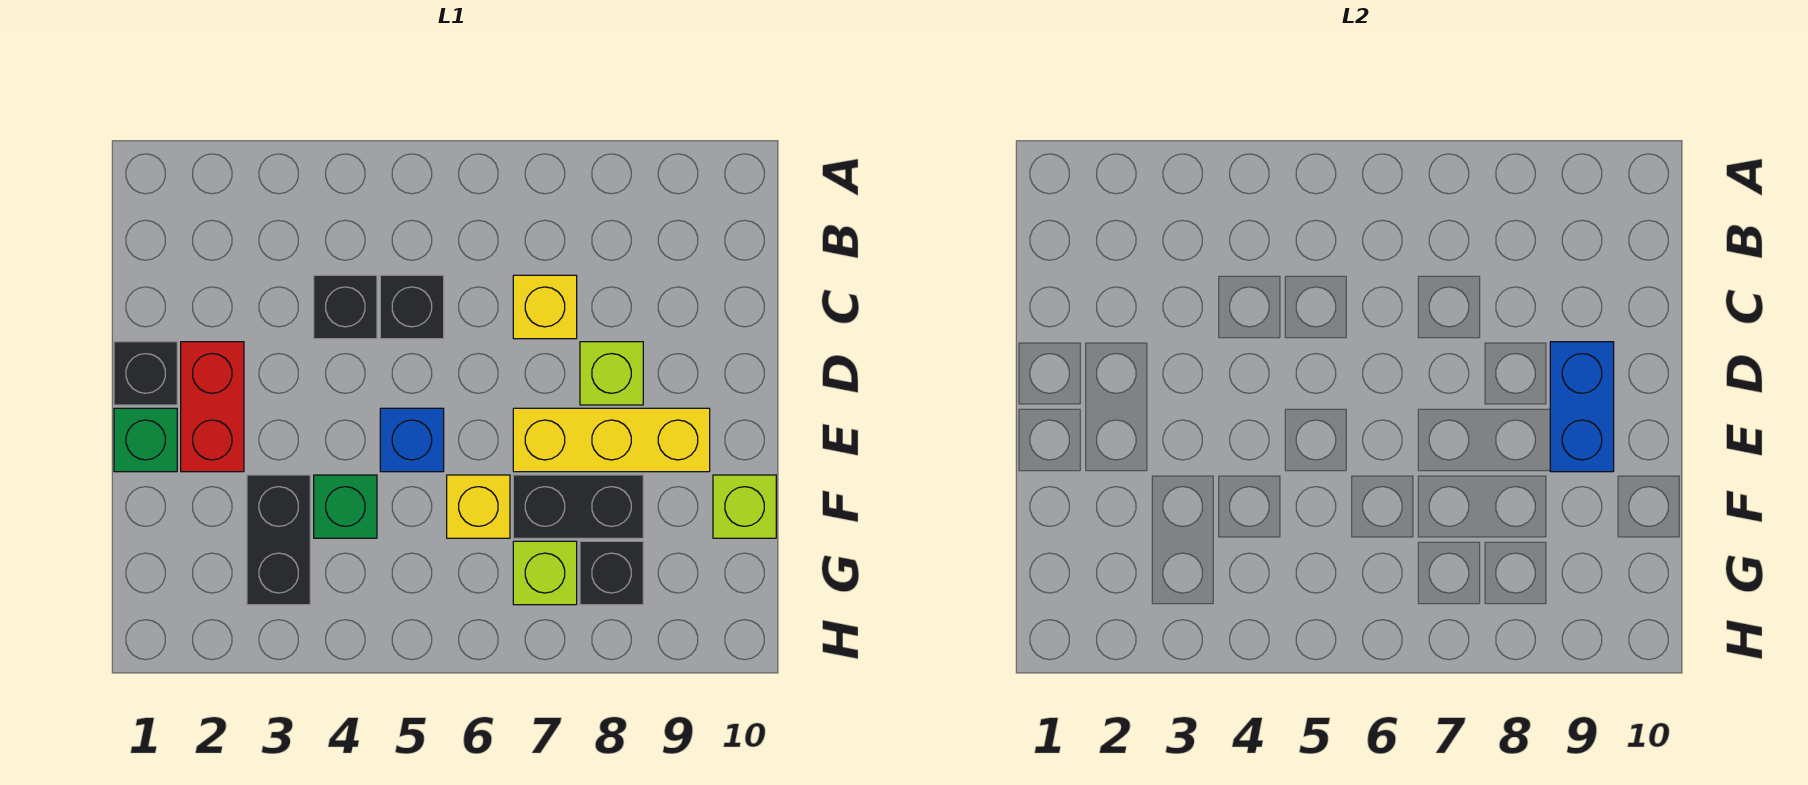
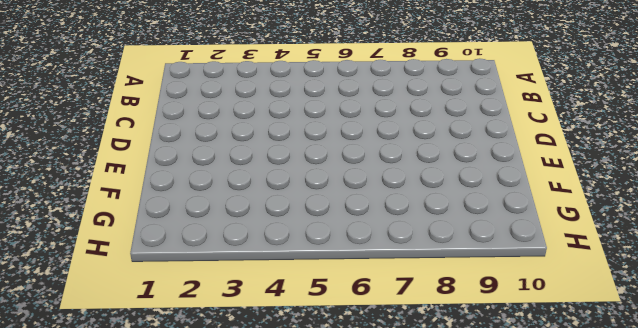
none -> black 1x1 brick [314,275,377,339]
none -> black 1x1 brick [380,275,444,339]
none -> yellow 1x1 brick [513,275,577,339]

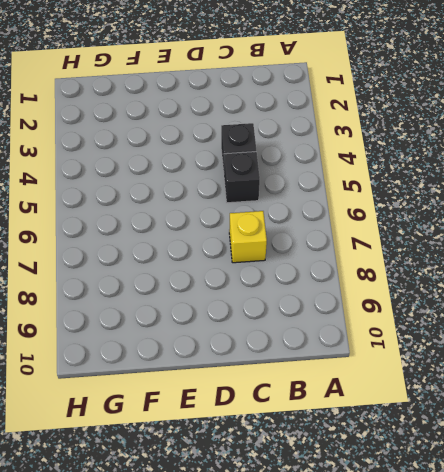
none -> black 1x1 brick [114,342,177,405]
none -> red 1x2 brick [181,342,244,472]
none -> lime 1x1 brick [580,342,643,405]

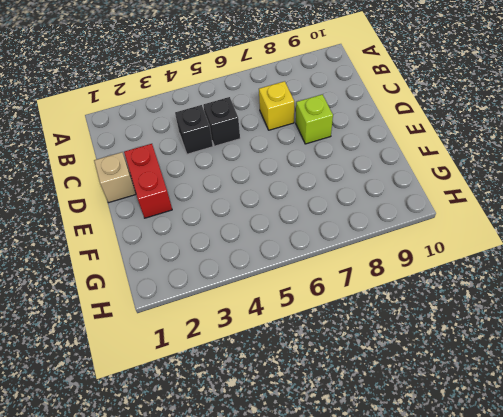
tan 1x1 brick [94,152,136,203] -> black 1x1 brick [114,342,177,405]
none -> green 1x1 brick [114,408,177,472]
none -> blue 1x1 brick [380,408,444,472]
none -> yellow 1x3 brick [513,408,710,472]

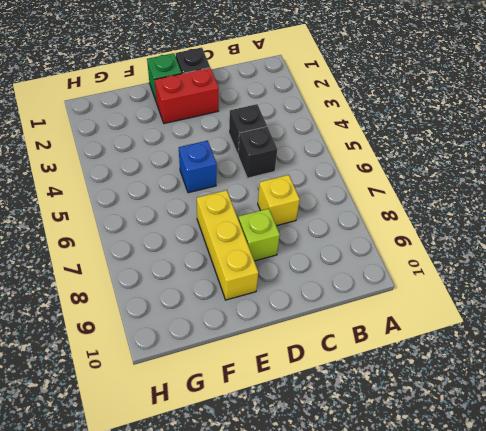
none -> black 1x2 brick [247,475,310,605]
none -> green 1x1 brick [314,475,377,538]
none -> yellow 1x1 brick [447,475,510,538]

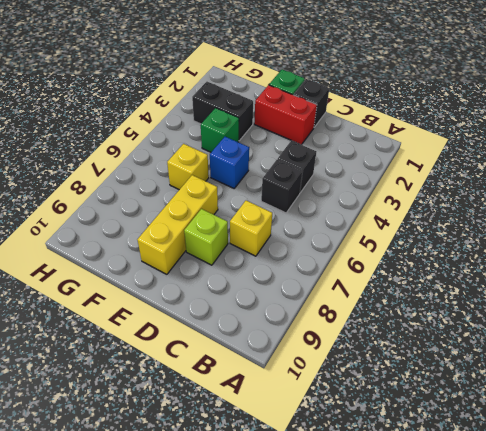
none -> black 1x2 brick [513,475,643,538]
none -> lime 1x1 brick [713,475,776,538]
none -> lime 1x1 brick [513,541,577,605]

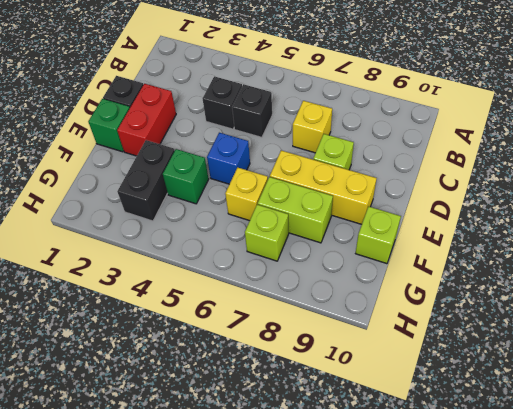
lime 1x2 brick [258,177,333,243] -> black 1x2 brick [513,475,643,538]
none -> black 1x1 brick [580,541,643,605]
none -> blue 1x2 brick [1550,342,1614,472]

